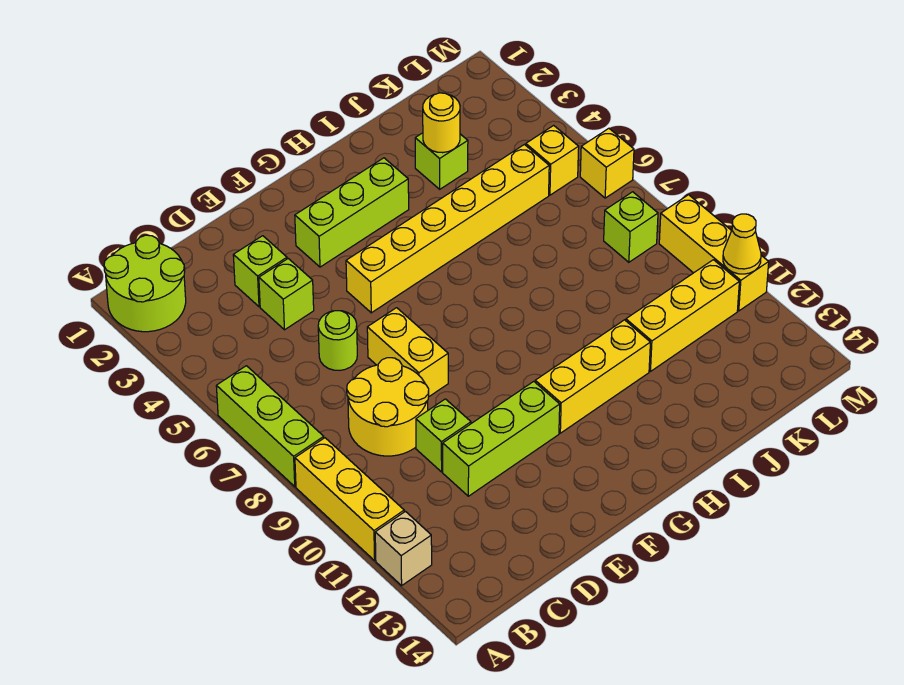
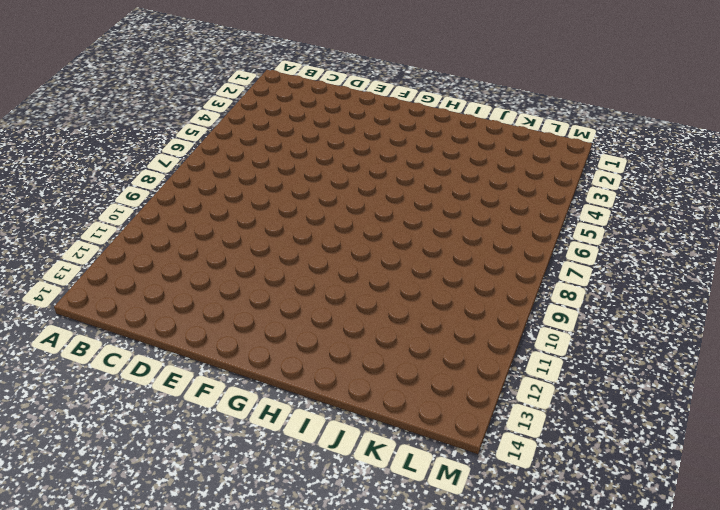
none -> lime 2x2 round brick [104,235,186,332]
none -> lime 1x3 brick [216,366,324,487]
none -> yellow 1x3 brick [295,438,404,560]

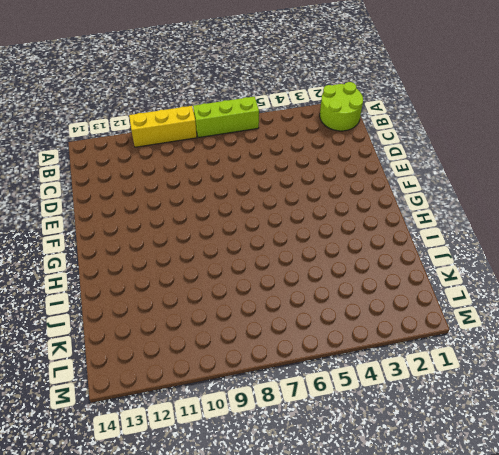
none -> tan 1x1 brick [375,512,432,586]
none -> yellow 2x2 round brick [347,358,429,456]
none -> lime 1x1 brick [233,236,287,307]

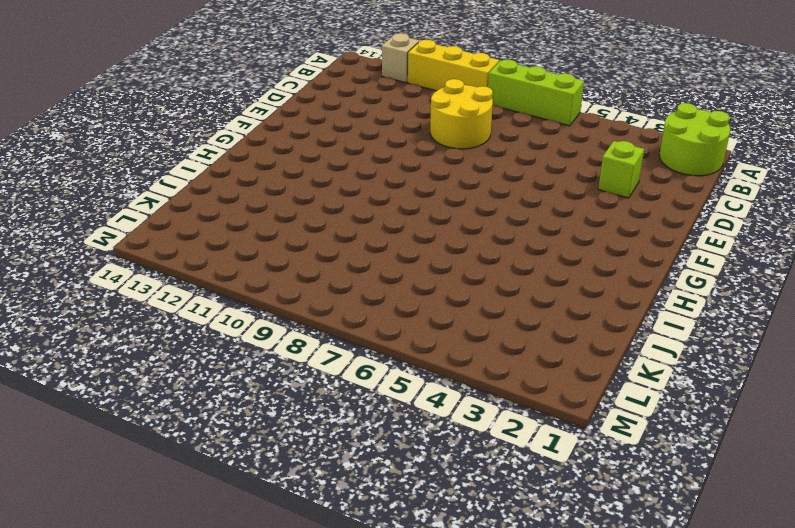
none -> lime 1x1 brick [259,259,314,330]
none -> lime 1x1 round brick [318,311,357,370]
none -> lime 1x1 brick [416,399,471,472]

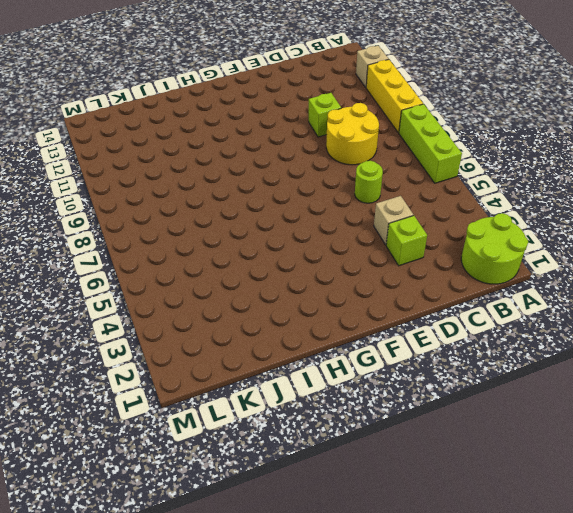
tan 1x1 brick [374,196,413,245] -> lime 1x1 brick [259,259,314,330]
none -> lime 1x3 brick [443,381,560,496]
none -> yellow 1x2 brick [367,308,448,396]
none -> lime 1x3 brick [295,158,409,267]

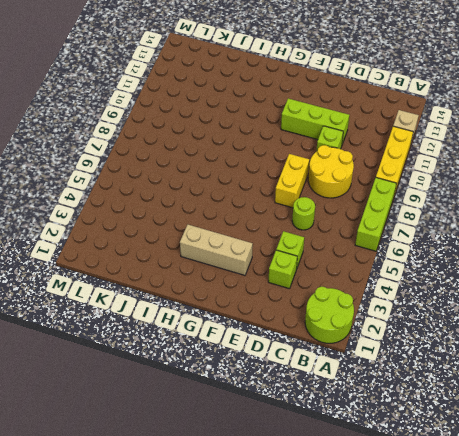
tan 1x3 brick [180,224,253,275] -> lime 1x3 brick [295,158,409,267]
none -> yellow 1x6 brick [346,145,549,313]
none -> yellow 1x3 brick [535,320,650,433]
none -> lime 1x1 brick [415,133,468,189]

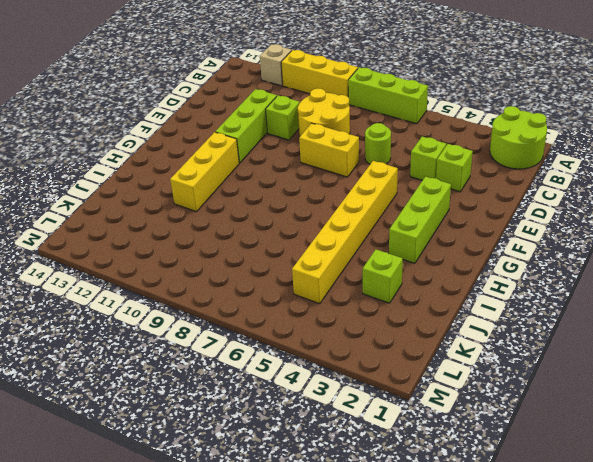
none -> yellow 1x3 brick [626,260,739,371]
none -> yellow 1x1 brick [526,125,579,195]
none -> lime 1x1 brick [604,192,658,262]

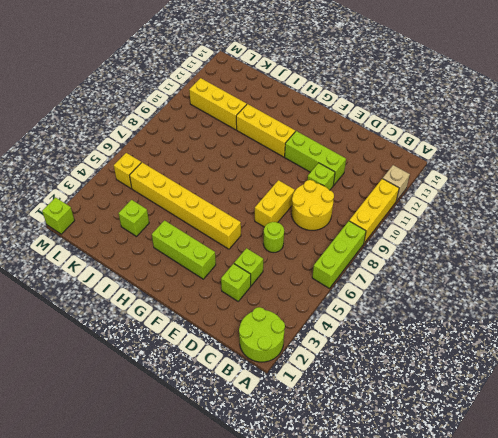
lime 1x1 brick [42,198,75,234] -> lime 1x1 brick moved to [604,192,658,262]
none -> yellow 1x1 brick [580,128,634,198]
none -> yellow 1x3 brick [659,195,769,311]
none -> yellow 1x1 round brick [423,93,460,153]

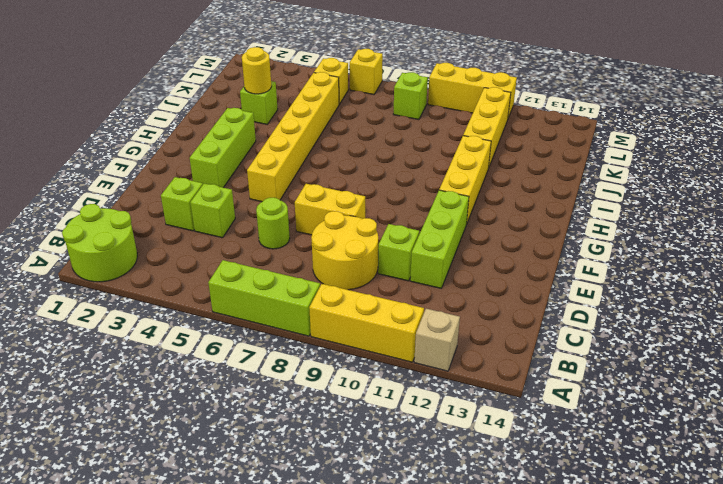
none -> yellow 1x1 cone [723,214,761,274]

